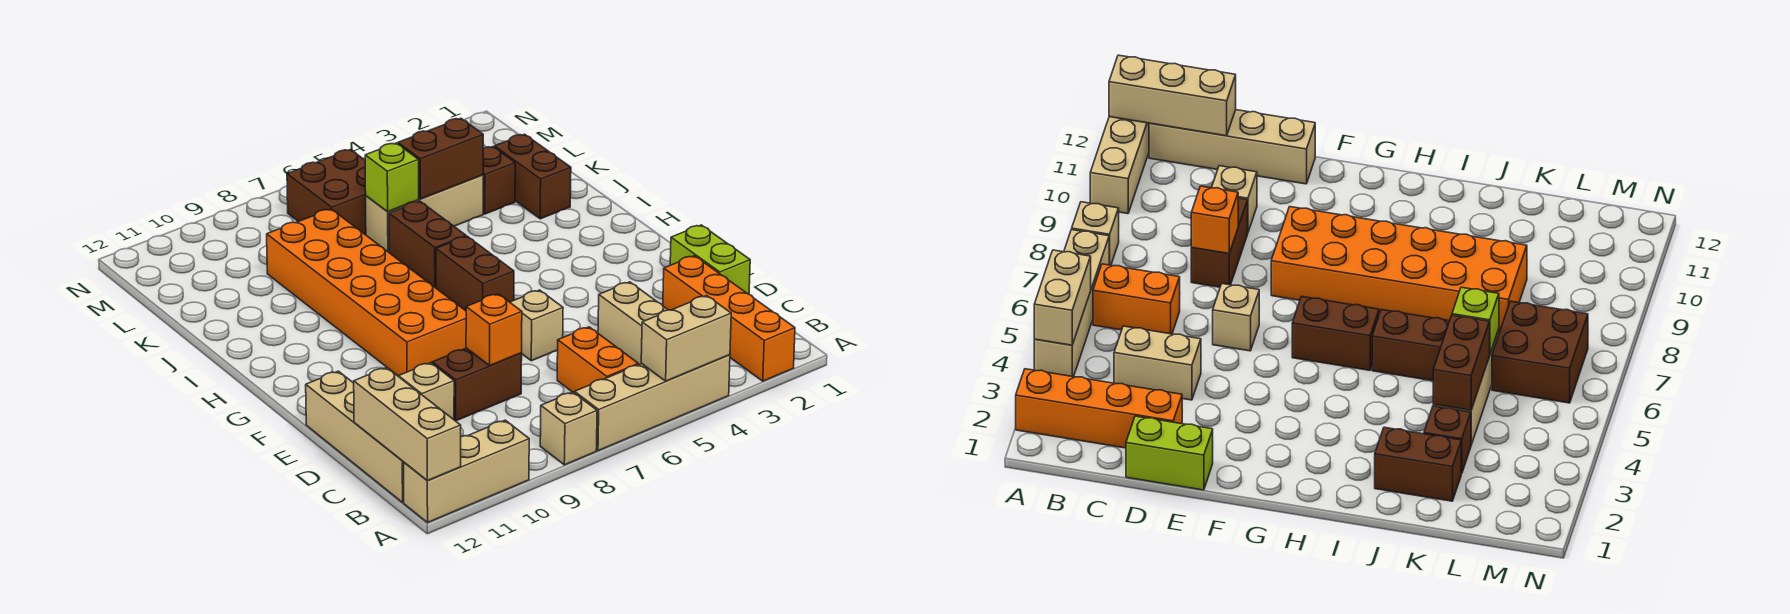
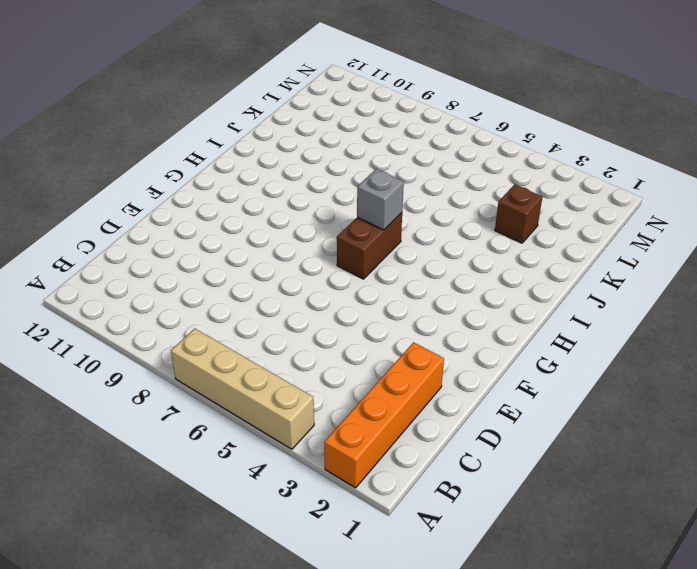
grey 1x1 brick [357,169,404,230] -> none
none -> tan 1x1 brick [540,392,597,465]
none -> tan 1x3 brick [404,420,529,522]
none -> orange 1x2 brick [557,327,638,393]

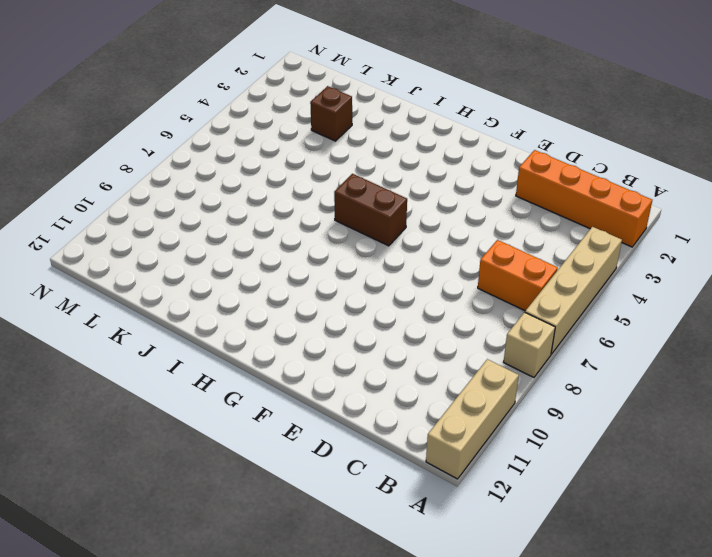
none -> tan 1x4 brick [306,371,404,502]
none -> tan 1x2 brick [598,282,668,365]
none -> lime 1x2 brick [670,225,750,294]

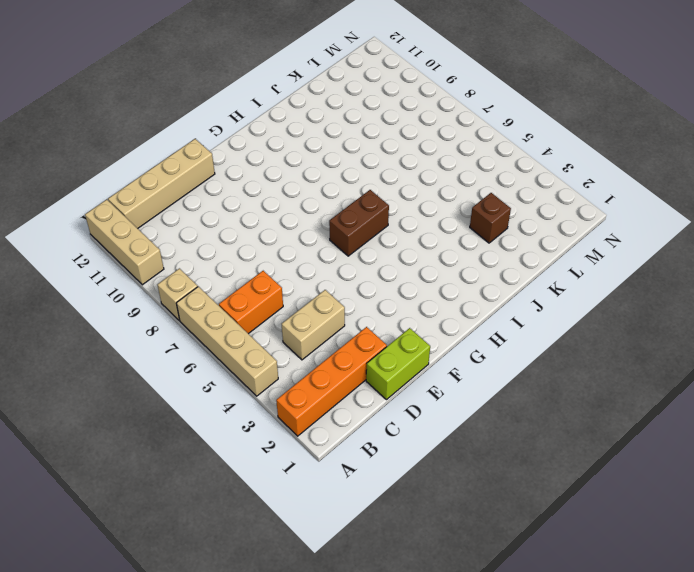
none -> brown 1x2 brick [432,348,522,421]
none -> tan 1x1 brick [398,363,454,420]
none -> tan 1x1 brick [510,290,563,361]

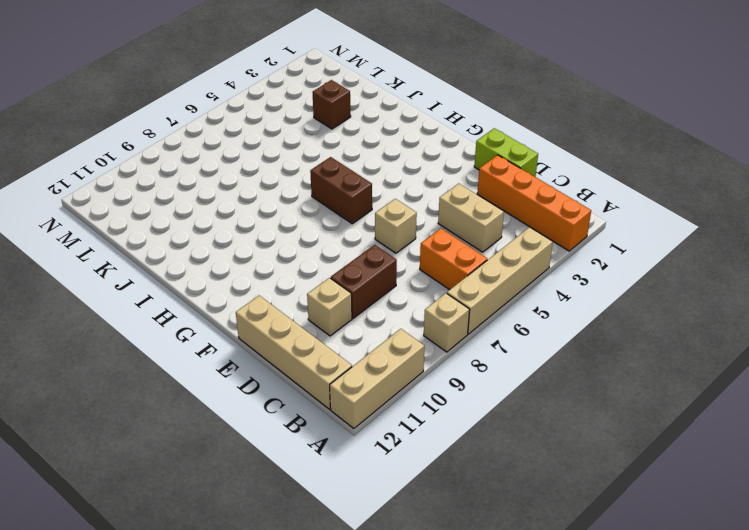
none -> orange 2x6 brick [267,209,466,376]
none -> brown 1x2 brick [389,201,466,288]
none -> brown 1x2 brick [494,134,571,219]

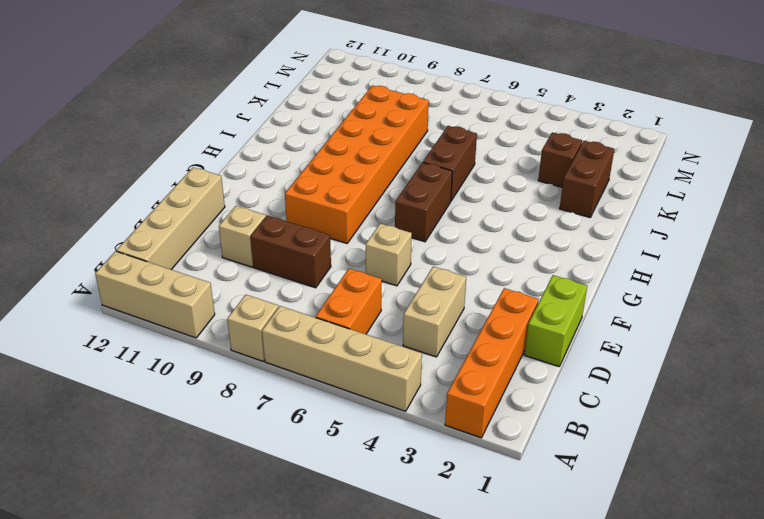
none -> tan 1x3 brick [366,175,483,252]
none -> brown 2x2 brick [287,150,366,234]
none -> tan 1x2 brick [641,296,731,381]

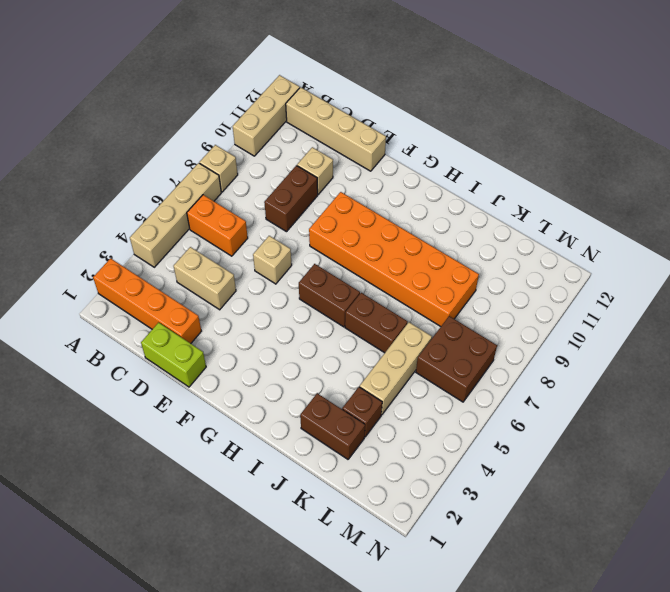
none -> tan 1x2 brick [641,296,731,381]
none -> tan 1x3 brick [354,368,461,481]
none -> orange 1x1 brick [466,294,522,365]

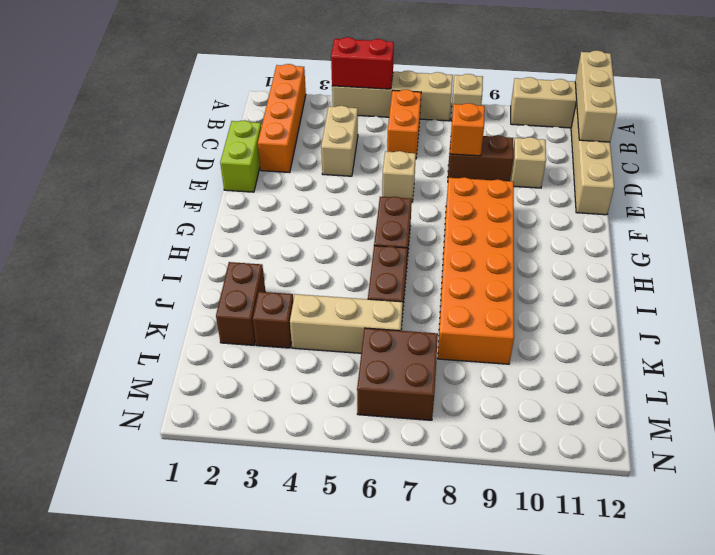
red 1x2 brick [331,37,394,89] -> tan 1x2 brick [641,296,731,381]
none -> brown 1x2 brick [398,118,483,199]
none -> lime 1x1 brick [365,143,419,211]

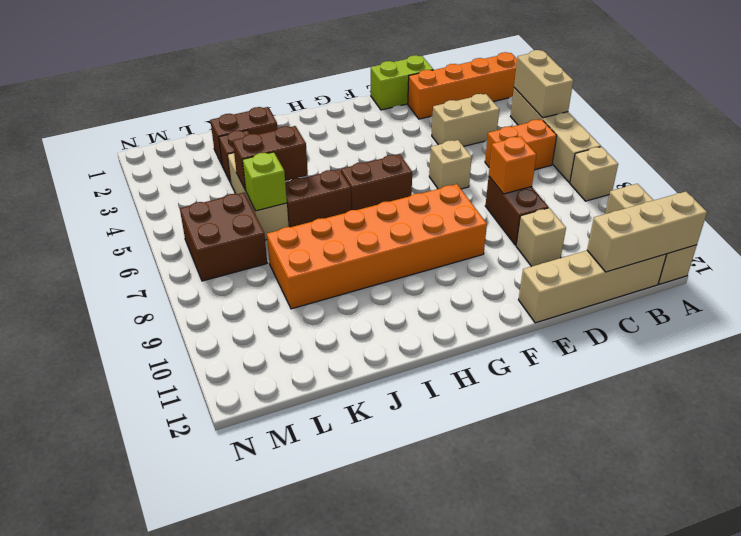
brown 1x2 brick [233,126,308,191] -> brown 1x2 brick turned to [398,118,483,199]

